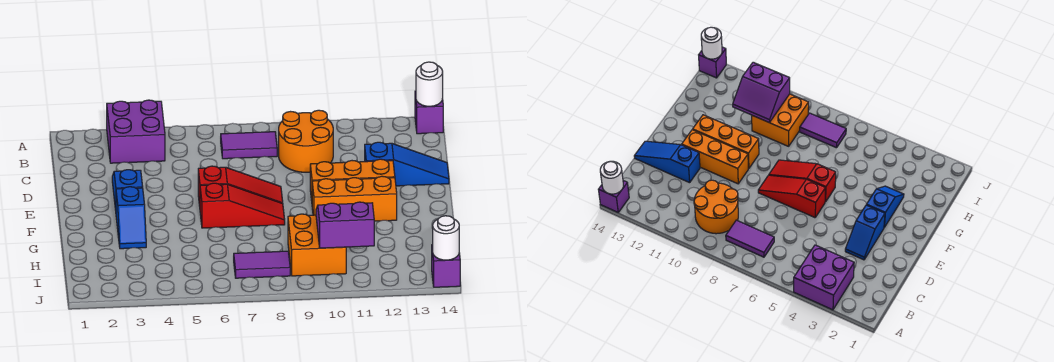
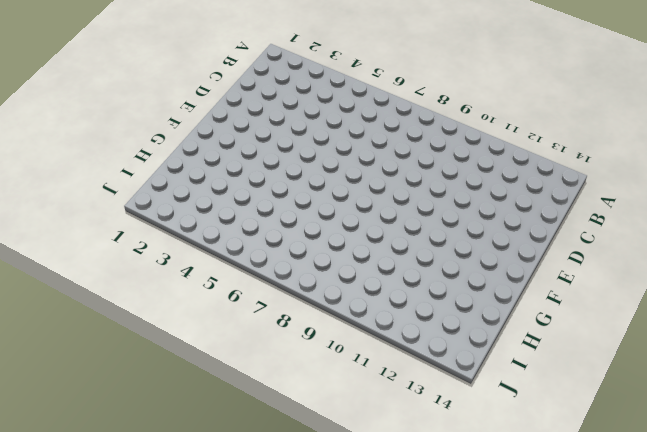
none -> purple 2x2 brick [107,100,165,163]
none -> purple 1x1 brick [415,91,443,134]
none -> purple 1x2 tile [221,132,277,159]

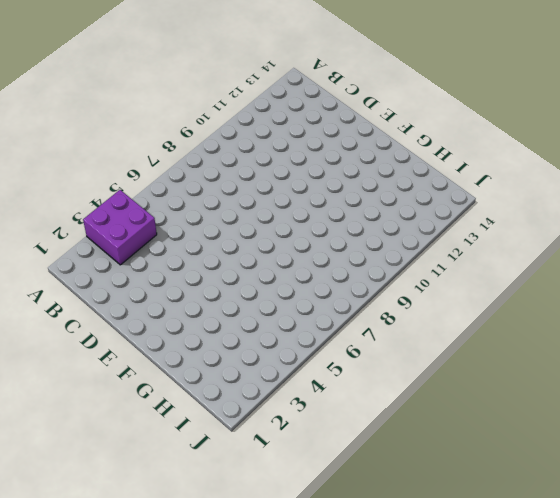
none -> purple 1x1 brick [415,91,443,134]
none -> purple 1x2 tile [221,132,277,159]
none -> orange 2x2 round brick [279,110,333,172]

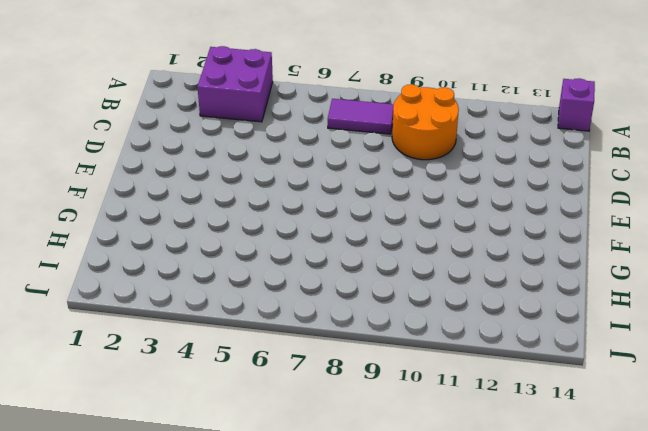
none -> blue 1x2 slope [112,170,143,210]
none -> blue 1x3 slope [365,142,449,186]
none -> red 1x3 slope [198,166,283,206]

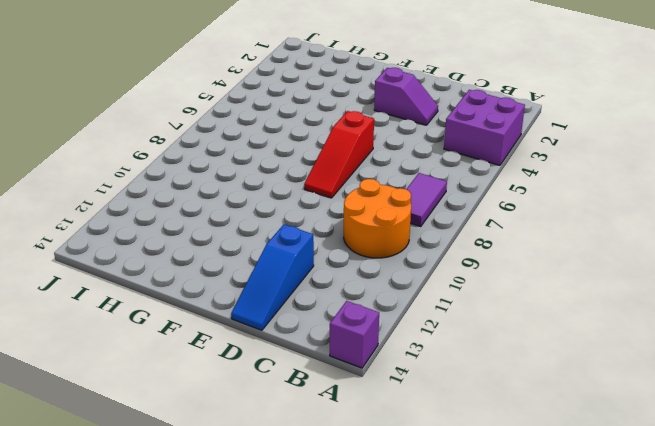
purple 1x2 slope [374,68,438,125] -> blue 1x2 slope [112,170,143,210]
none -> orange 1x3 brick [310,159,395,201]
none -> blue 1x2 slope [116,187,146,249]
none -> red 1x3 slope [200,183,285,228]

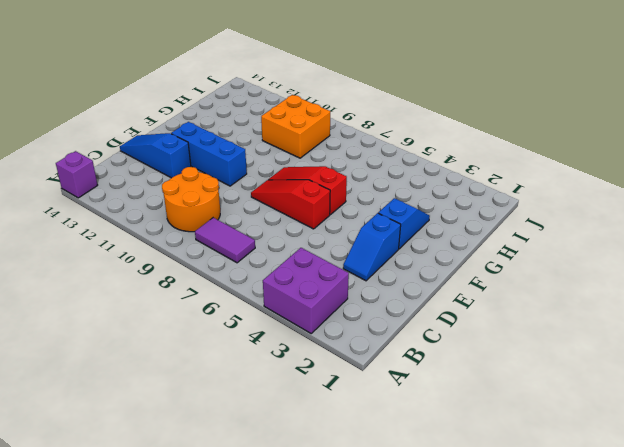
blue 1x3 brick [171,122,247,186] -> orange 1x3 brick [310,159,395,201]
none -> orange 1x3 brick [312,176,397,221]
none -> purple 1x2 tile [234,251,290,278]
none -> purple 1x1 brick [432,245,460,287]

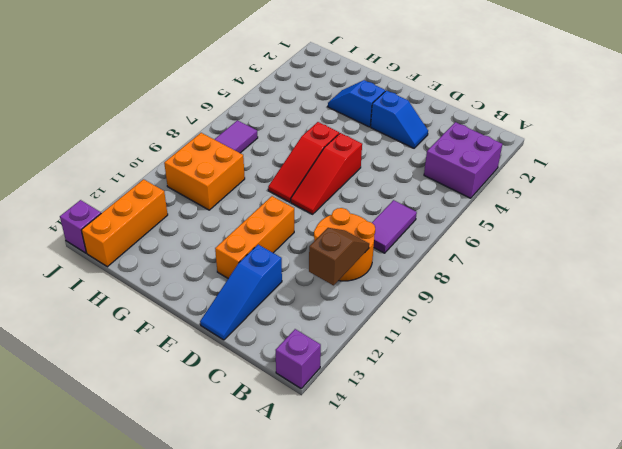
brown 1x2 slope [309,228,369,285] -> none
orange 1x3 brick [81,179,168,267] -> orange 1x3 brick moved to [312,176,397,221]
none -> white 1x1 round brick [416,62,443,106]
none -> purple 2x2 slope [316,202,374,248]
none -> white 1x1 round brick [433,216,459,260]

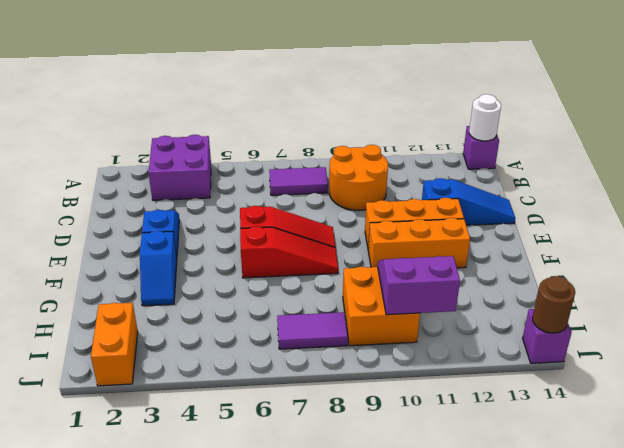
orange 1x2 brick [91,303,138,386] -> none
brown 1x1 round brick [532,276,575,333] -> white 1x1 round brick [433,216,459,260]

